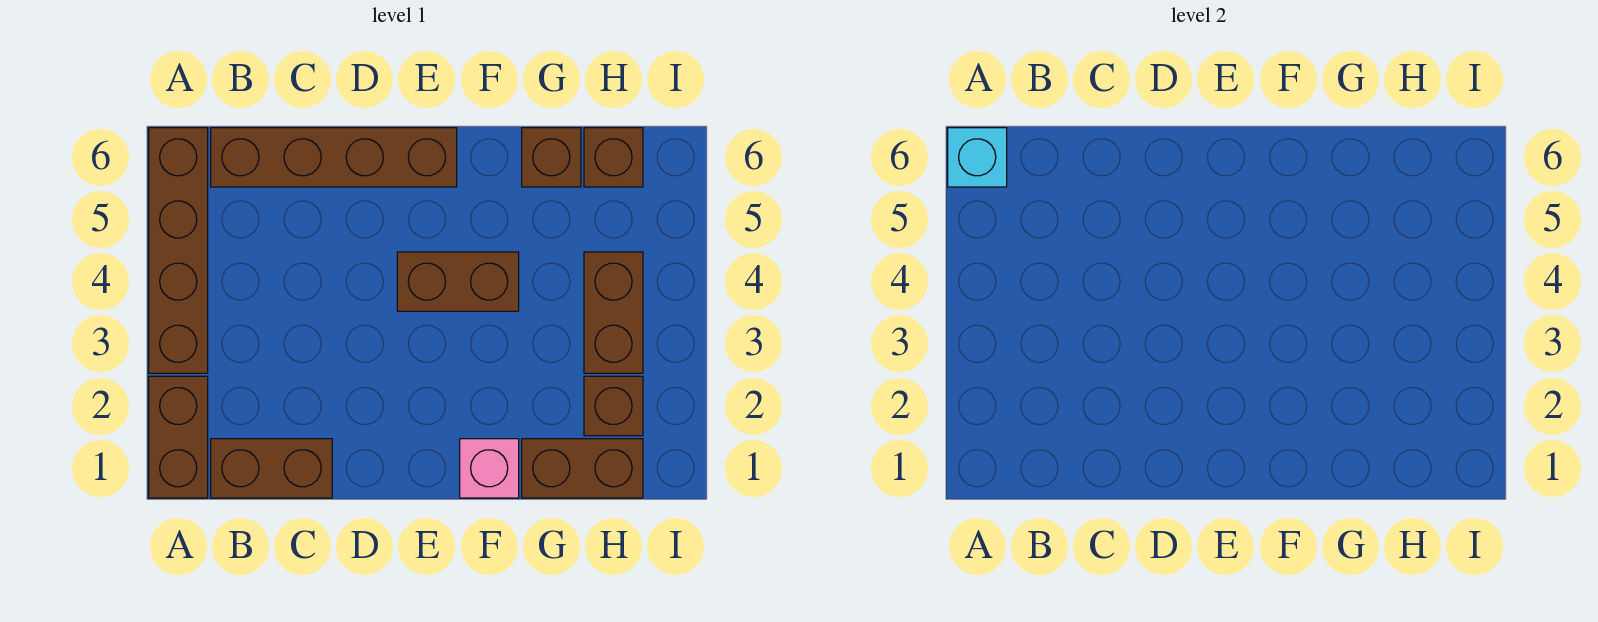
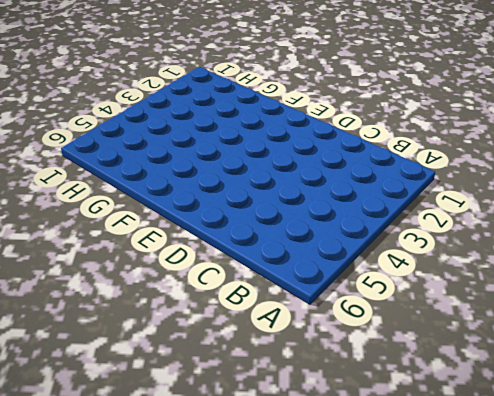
none -> brown 1x2 brick [149,376,208,498]
none -> brown 1x4 brick [149,128,208,373]
none -> brown 1x2 brick [211,439,332,498]

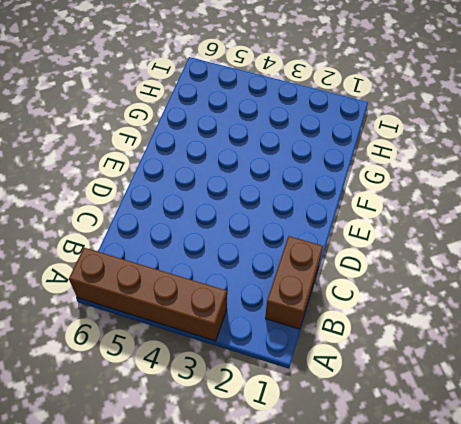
none -> brown 1x2 brick [149,376,208,498]
none -> brown 1x4 brick [211,128,457,187]
none -> brown 1x2 brick [397,252,519,311]

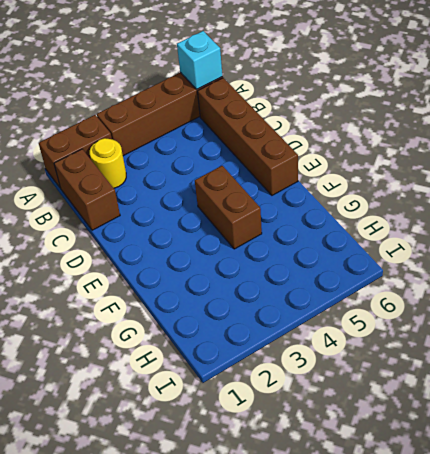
yellow 1x1 round brick [90,138,126,188] -> none
none -> pink 1x1 brick [460,439,519,498]
none -> brown 1x2 brick [522,439,643,498]
none -> brown 1x1 brick [522,128,581,187]

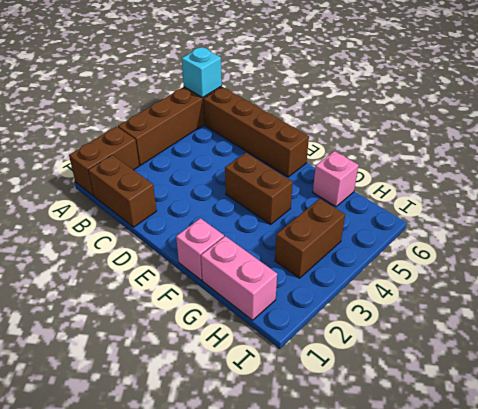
pink 1x2 brick [201,236,277,320] -> brown 1x2 brick [522,439,643,498]
pink 1x1 brick [313,151,359,207] -> brown 1x1 brick [522,128,581,187]
none -> brown 1x1 brick [584,376,643,436]
none -> brown 1x1 brick [584,128,643,187]

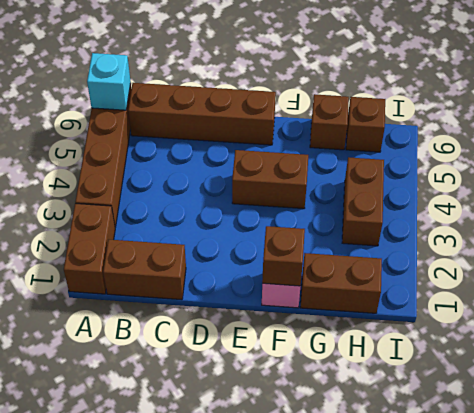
brown 1x1 brick [262,226,305,286] -> brown 1x1 brick moved to [584,376,643,436]

